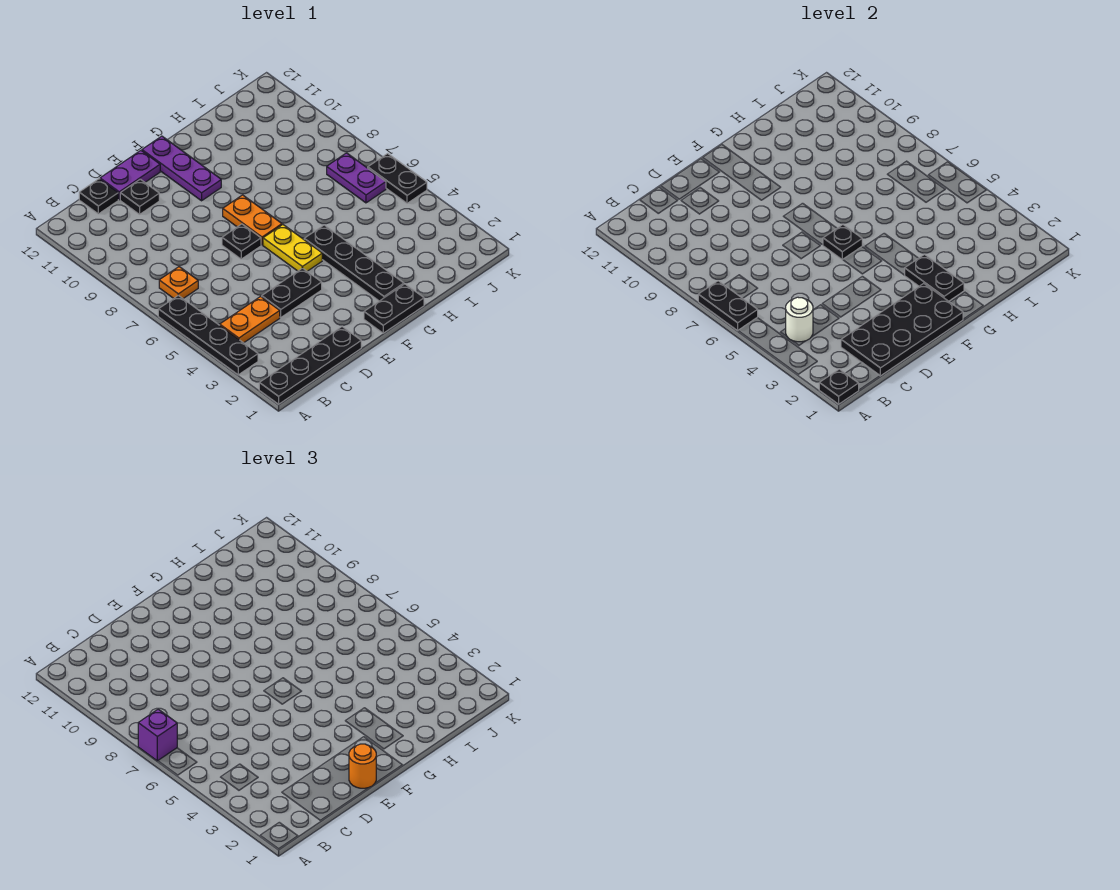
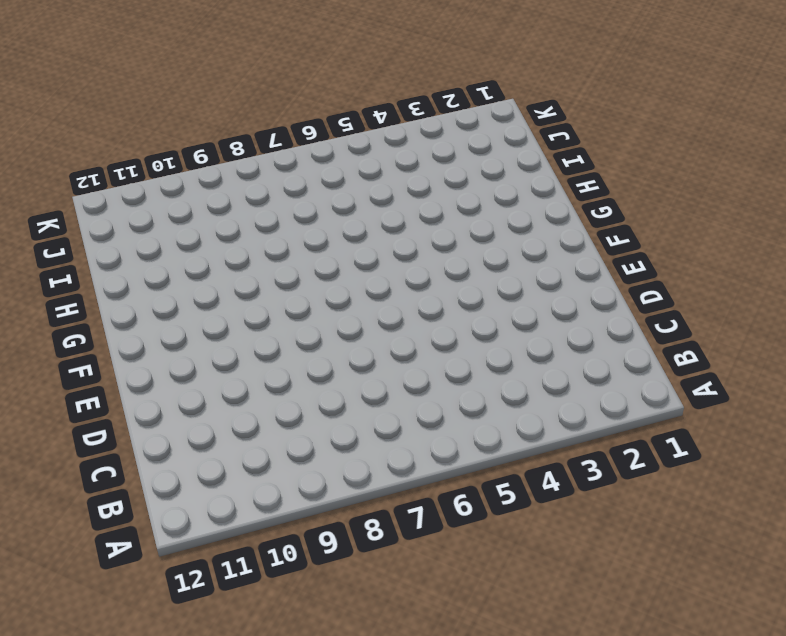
none -> black 1x4 plate [259,327,361,404]
none -> black 1x4 plate [158,295,258,375]
none -> orange 1x2 plate [220,297,280,343]

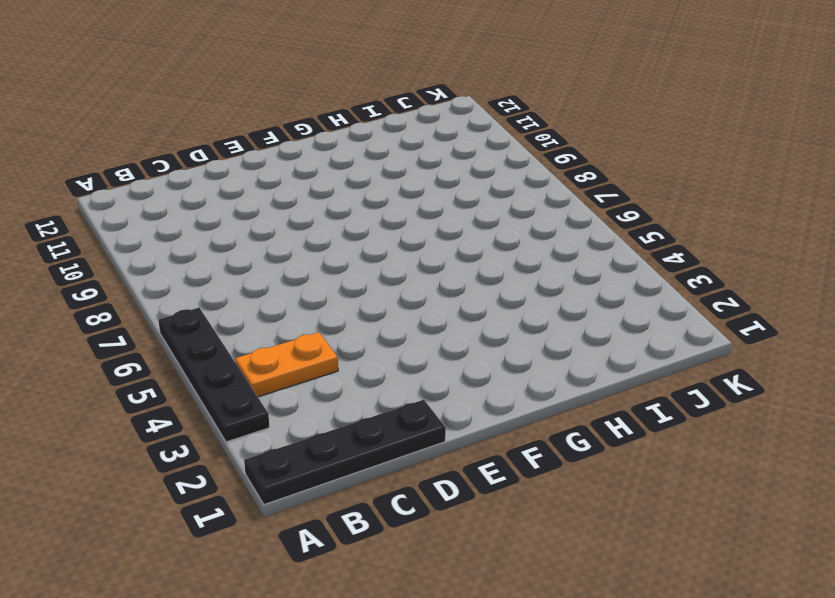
none -> orange 1x1 plate [159,267,198,299]
none -> black 1x1 plate [79,179,118,214]
none -> black 1x2 plate [262,268,322,317]

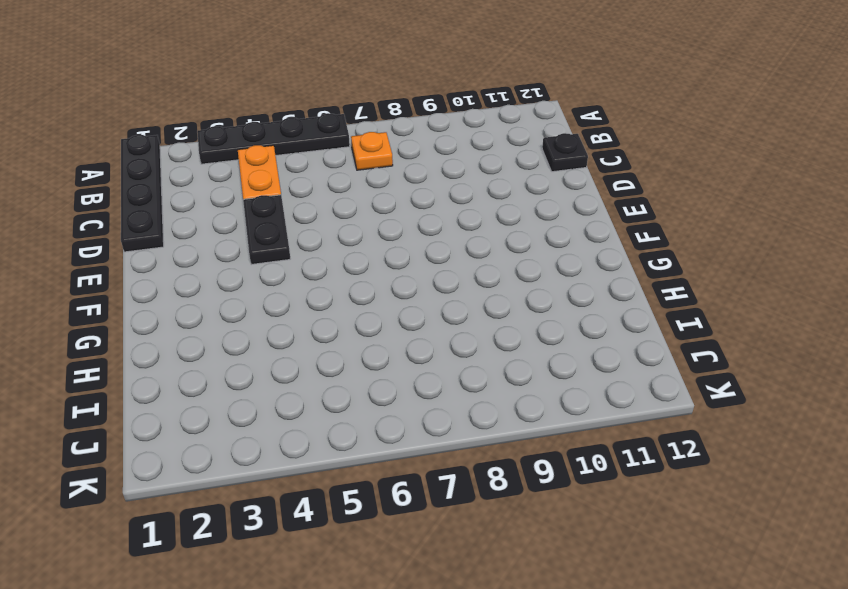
none -> black 1x1 plate [120,179,159,214]
none -> purple 1x2 plate [100,151,160,200]
none -> black 1x1 plate [222,224,261,259]

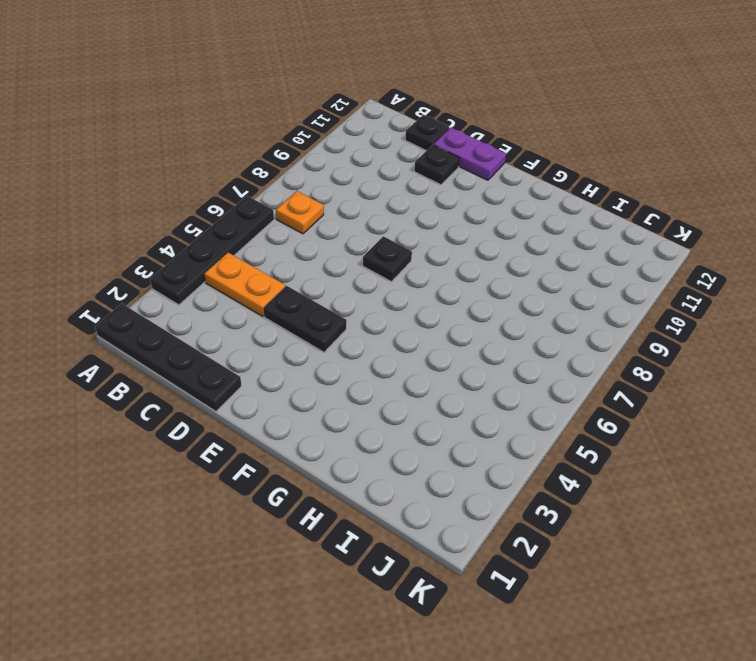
none -> black 1x2 plate [364,284,424,333]
none -> yellow 1x2 plate [263,225,322,271]
none -> orange 1x2 plate [223,195,282,245]

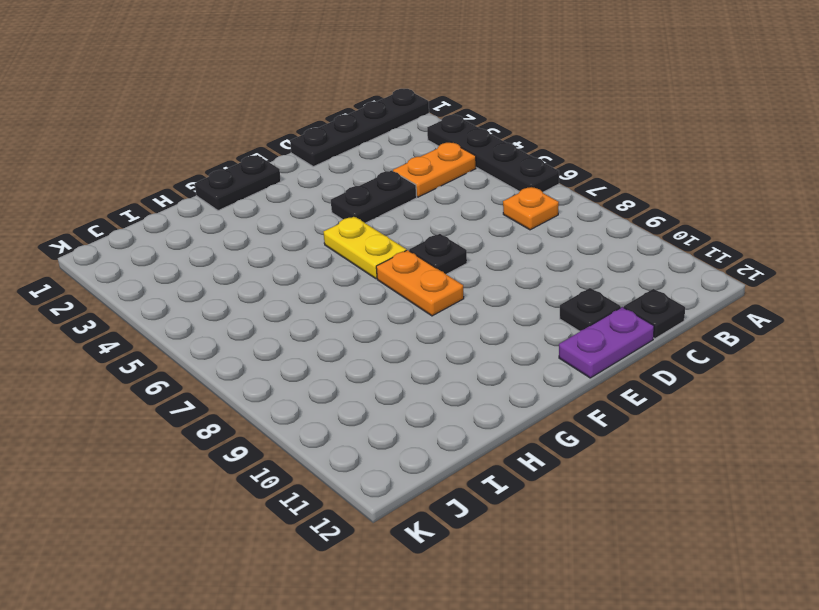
none -> purple 1x3 plate [142,136,221,201]
none -> black 1x4 plate [304,225,404,301]
none -> purple 1x2 plate [327,153,386,203]

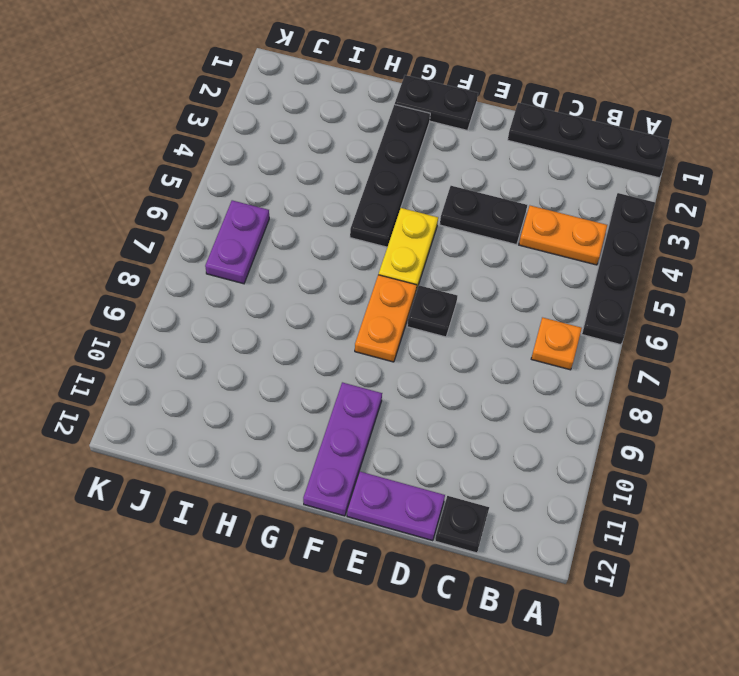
none -> black 1x1 plate [120,179,159,214]
none -> black 1x2 plate [368,153,427,203]
none -> black 1x1 plate [819,369,859,404]

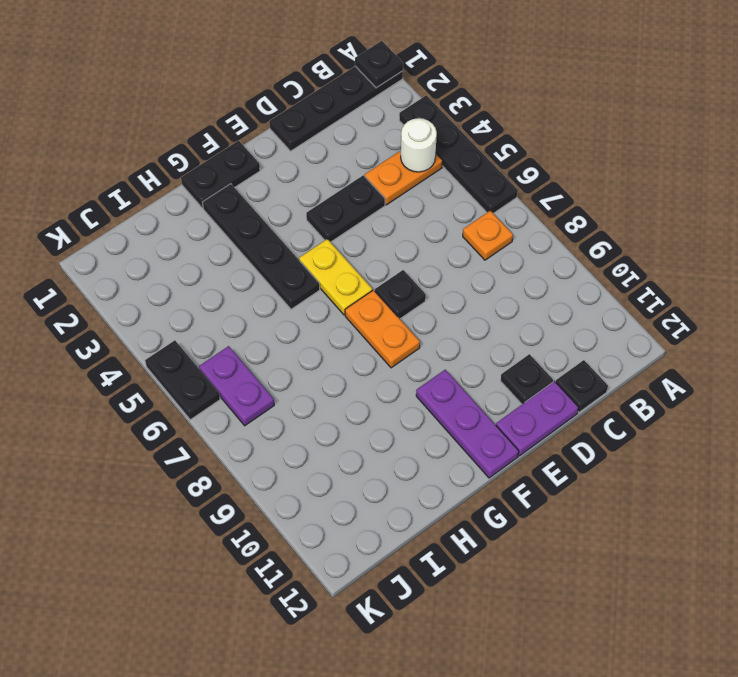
none -> black 1x2 plate [698,281,758,331]
none -> black 2x4 plate [841,283,963,376]
none -> black 1x1 plate [823,225,862,260]

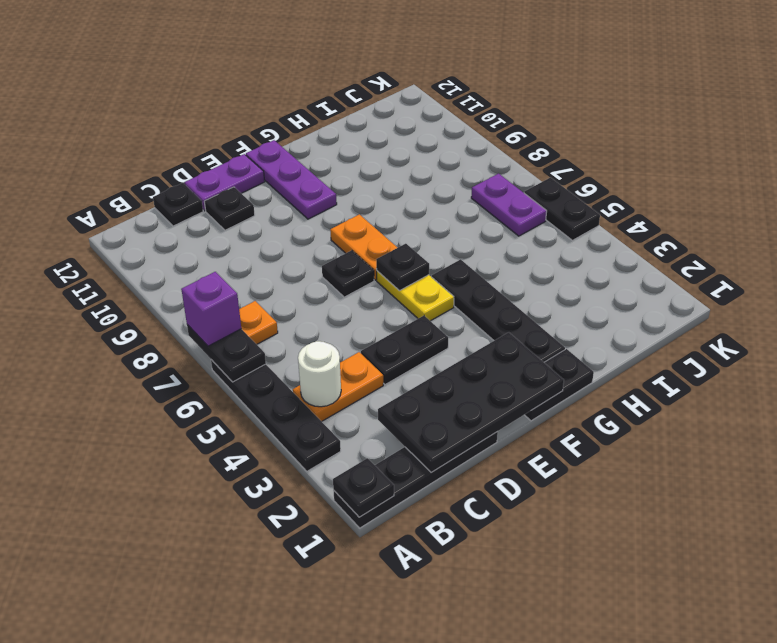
none -> black 1x2 plate [905,255,964,301]
none -> orange 1x1 round brick [349,744,376,788]

